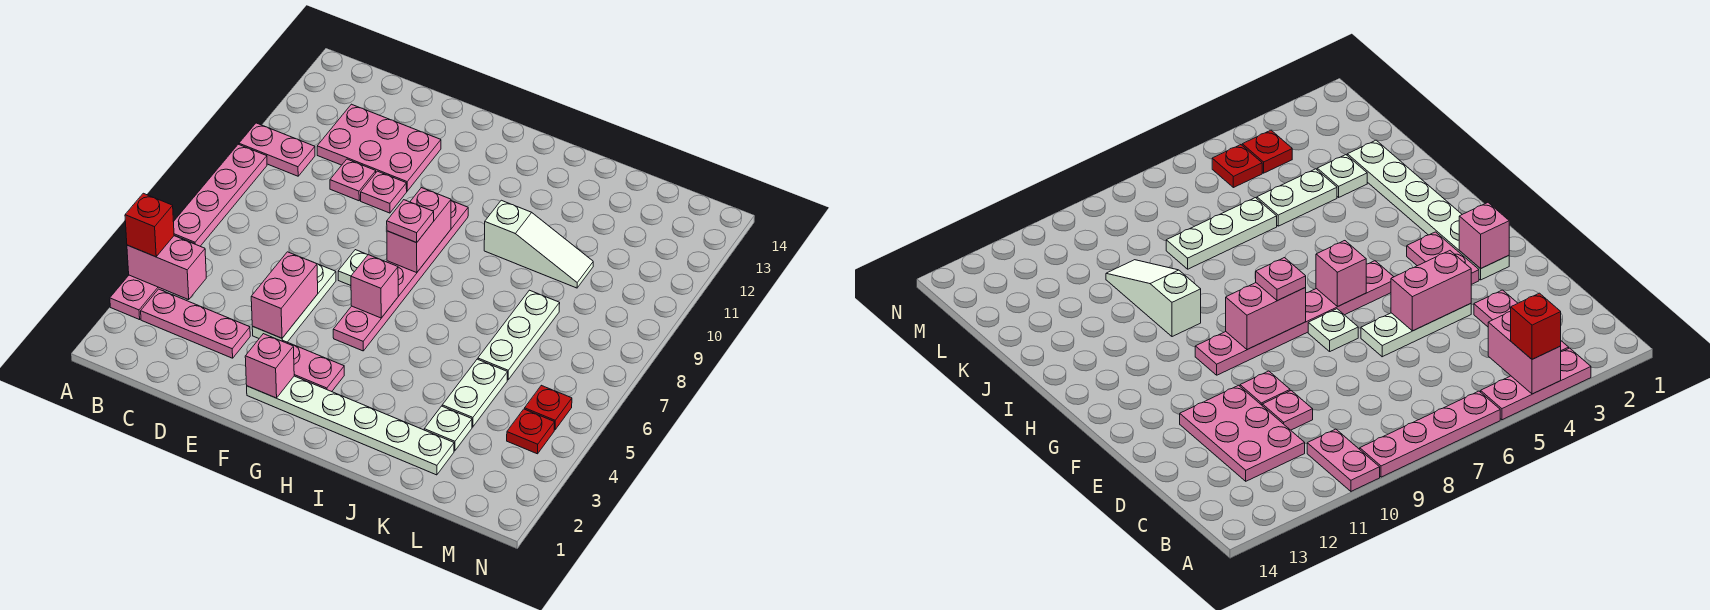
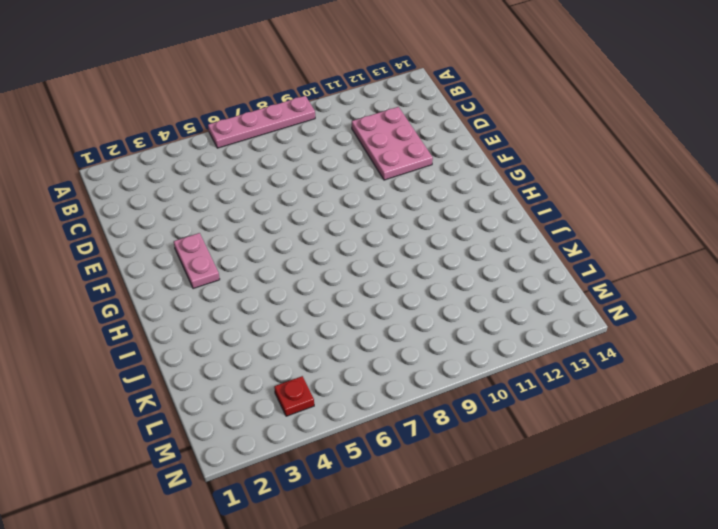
none -> pink 1x3 plate [110,235,194,320]
none -> pink 1x2 plate [239,123,315,176]
none -> pink 1x3 plate [141,289,250,358]

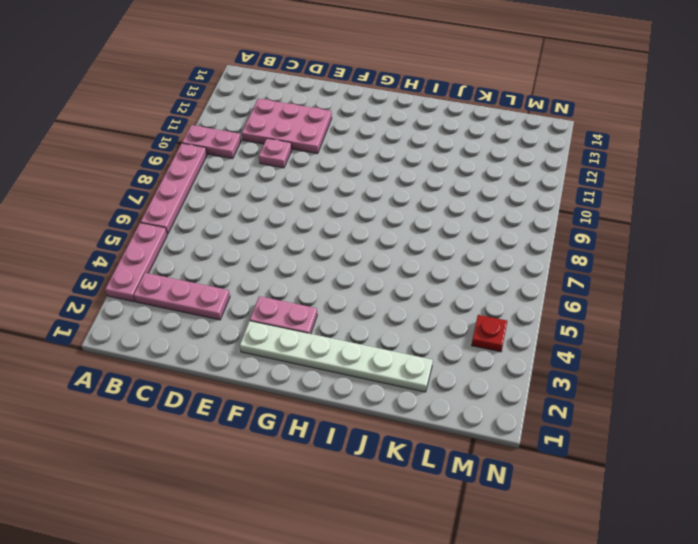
none -> white 1x3 plate [252,264,336,342]
none -> pink 1x1 plate [361,171,407,213]
none -> white 1x1 plate [338,250,367,286]

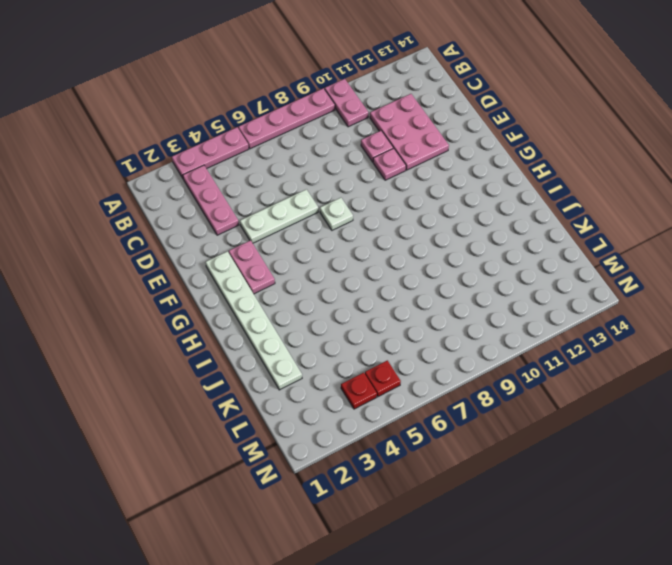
none -> pink 1x6 plate [333,201,468,351]
none -> white 1x3 slope [484,200,593,288]
none -> white 1x1 plate [424,406,472,451]

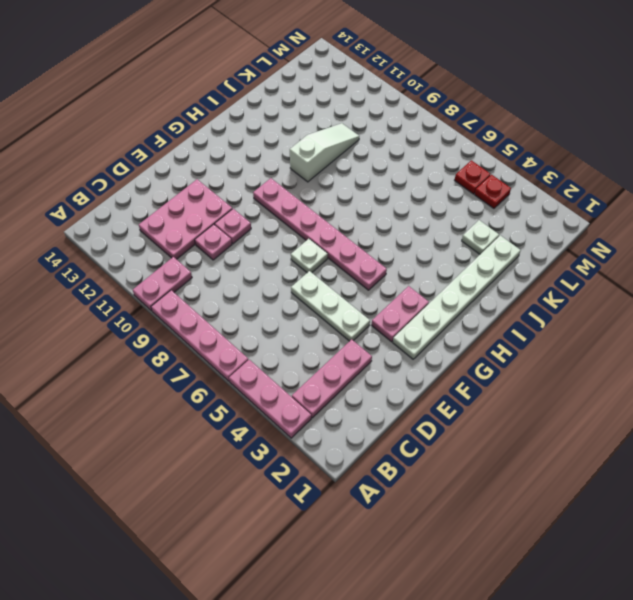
none -> white 1x2 plate [442,359,508,427]
none -> white 1x3 plate [478,290,560,380]
none -> pink 1x2 brick [127,236,206,300]

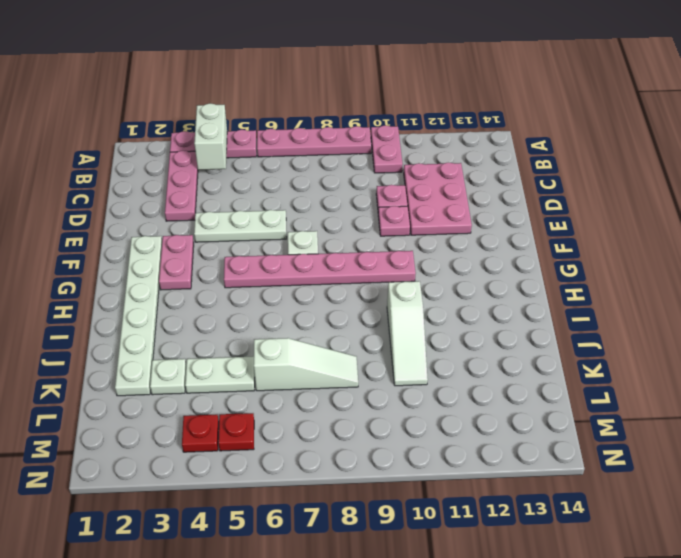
white 1x2 brick [194,104,227,170] -> pink 1x2 brick [127,236,206,300]
white 1x3 slope [254,338,358,391] -> white 1x3 plate [478,290,560,380]
none -> pink 1x2 brick [251,252,318,338]
none -> pink 1x1 brick [245,334,294,398]
none -> pink 1x1 brick [351,255,398,318]

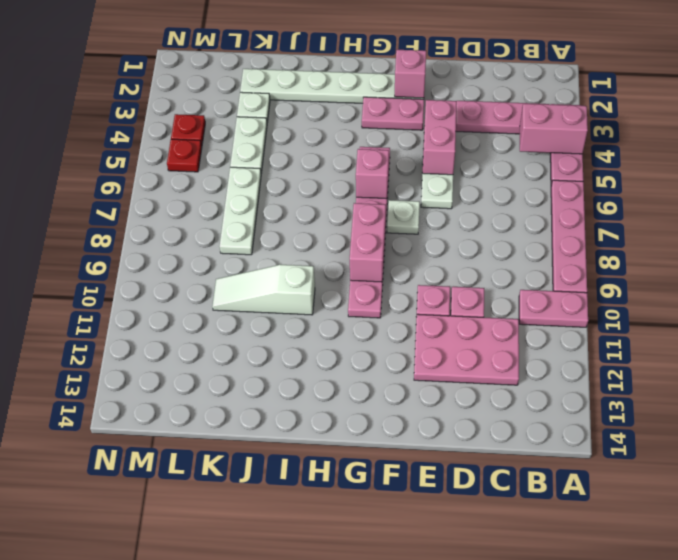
none -> red 1x1 brick [125,193,174,257]
none -> pink 1x1 plate [387,200,434,243]

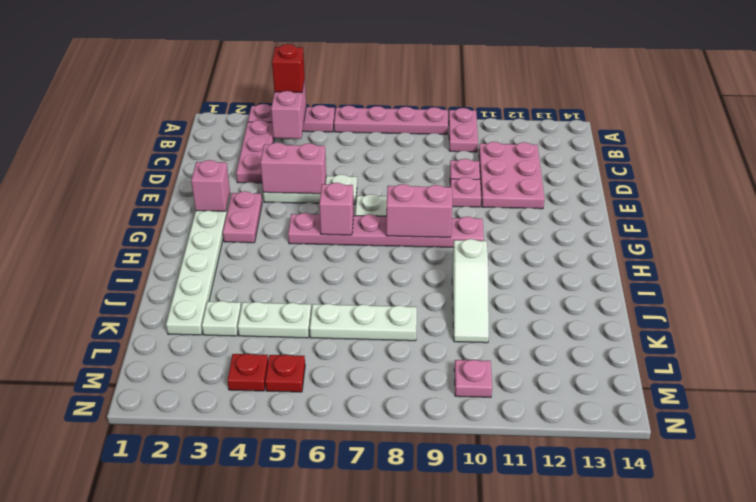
pink 1x1 plate [454,360,492,397] -> pink 1x1 plate moved to [387,200,434,243]

